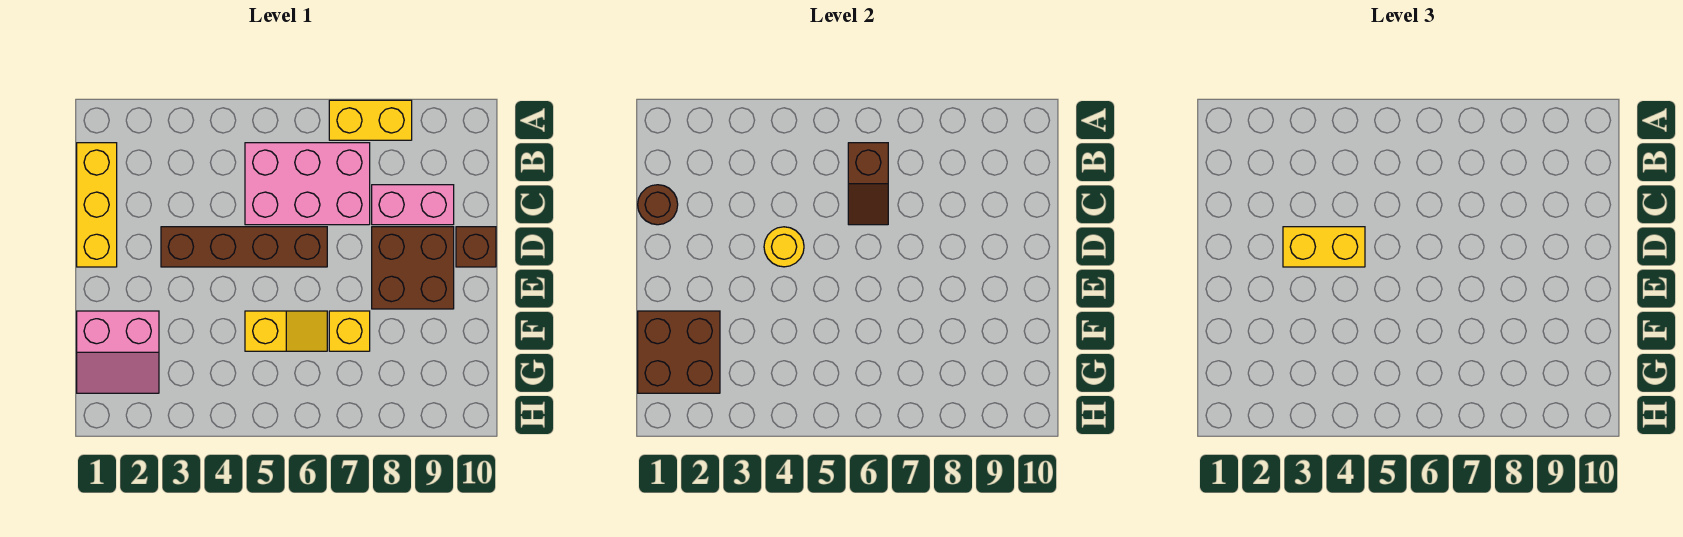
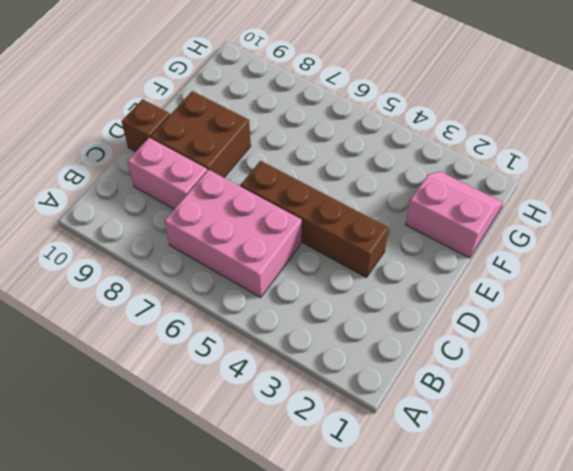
none -> yellow 1x2 brick [329,100,412,140]
none -> yellow 1x3 brick [77,143,117,267]
none -> yellow 1x2 slope [245,311,327,351]

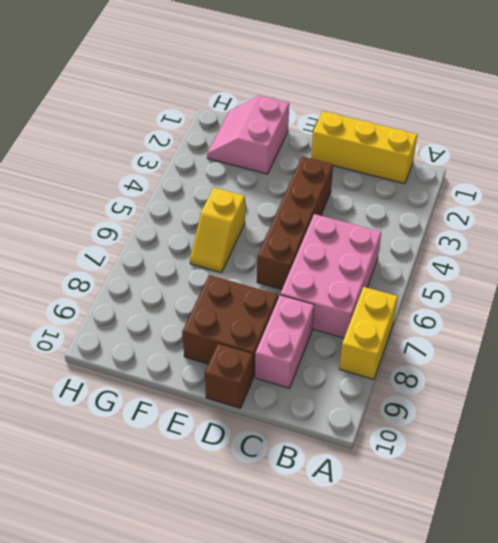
none -> yellow 1x1 brick [329,311,370,351]
none -> brown 1x2 slope [848,143,888,225]
none -> brown 1x1 round brick [638,185,678,225]

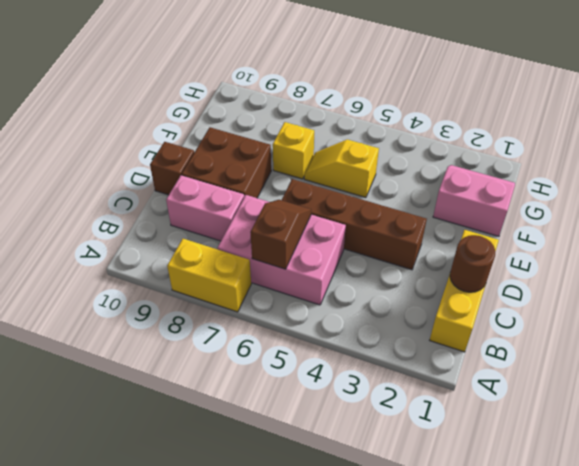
none -> yellow 1x1 round brick [764,227,804,267]
none -> brown 2x2 brick [638,311,720,393]
none -> yellow 1x2 brick [1283,227,1365,267]

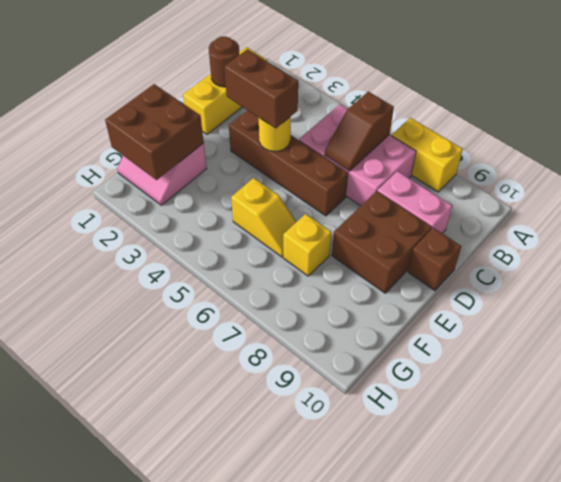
brown 1x2 brick [224,49,298,128] -> yellow 1x2 brick [1283,227,1365,267]

